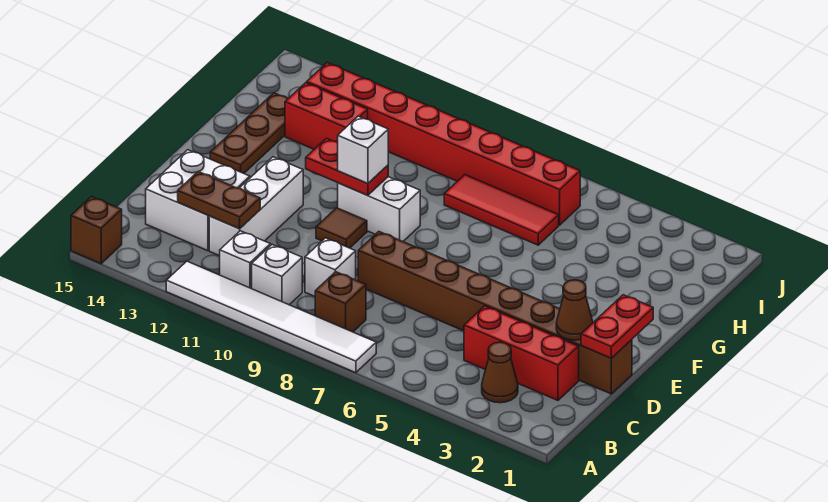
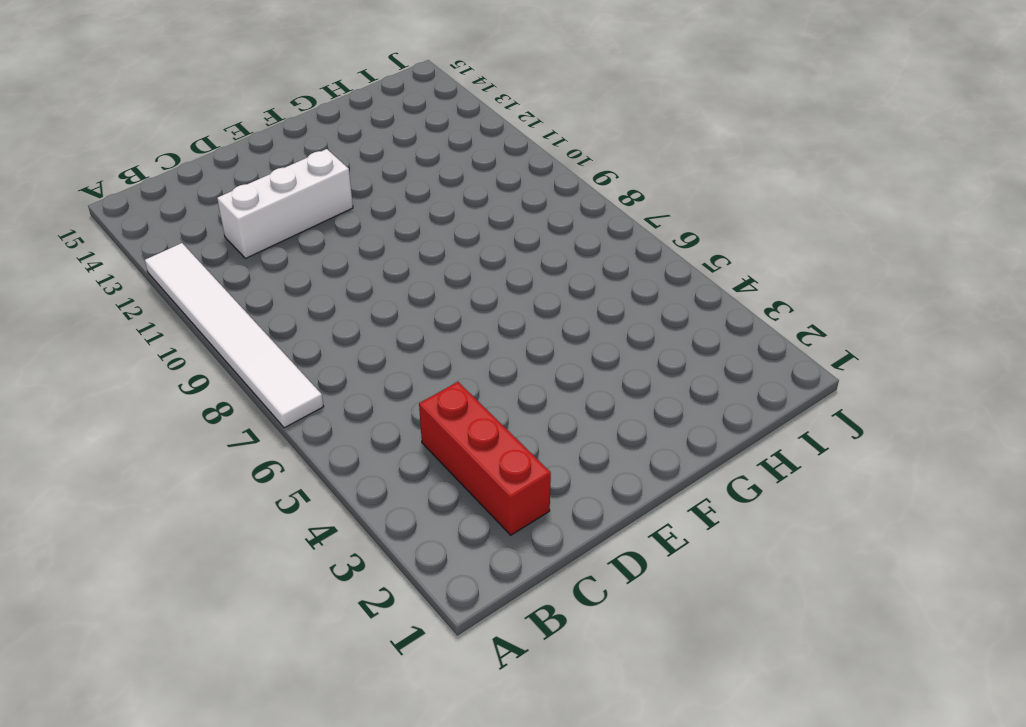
none -> brown 1x1 brick [71,197,122,264]
none -> brown 1x1 cone [482,342,518,403]
none -> brown 1x1 brick [315,272,366,332]

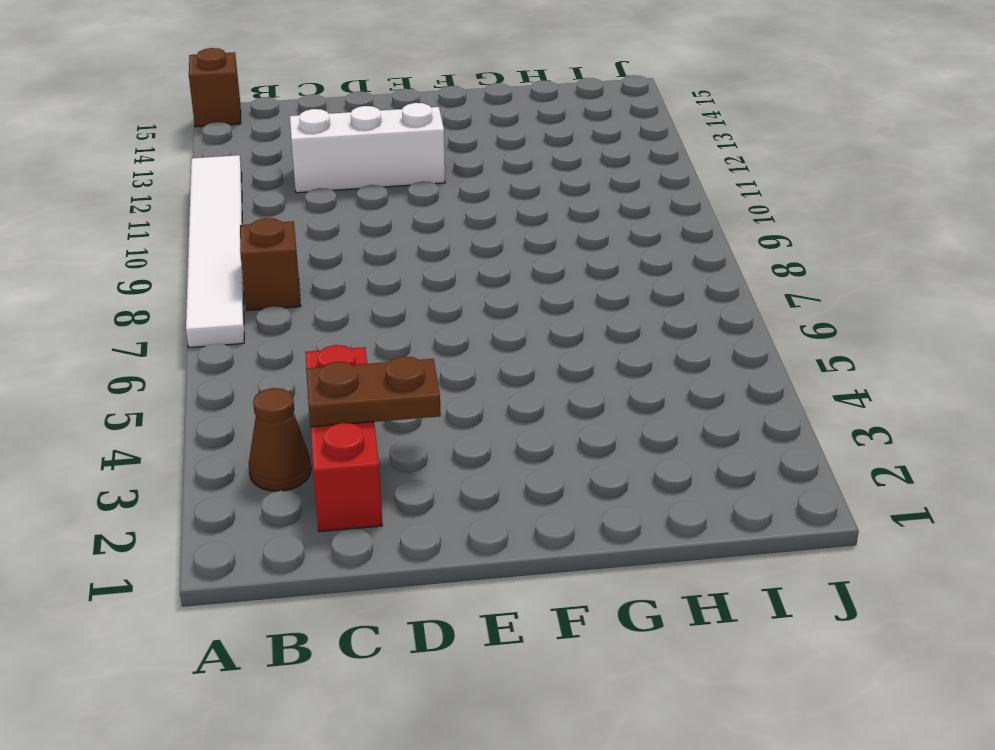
brown 1x2 plate [306,357,441,427] -> brown 1x2 plate turned to [178,172,260,229]
none -> white 1x1 brick [252,245,302,305]
none -> white 1x1 brick [220,231,271,289]
none -> white 1x1 brick [305,238,356,296]

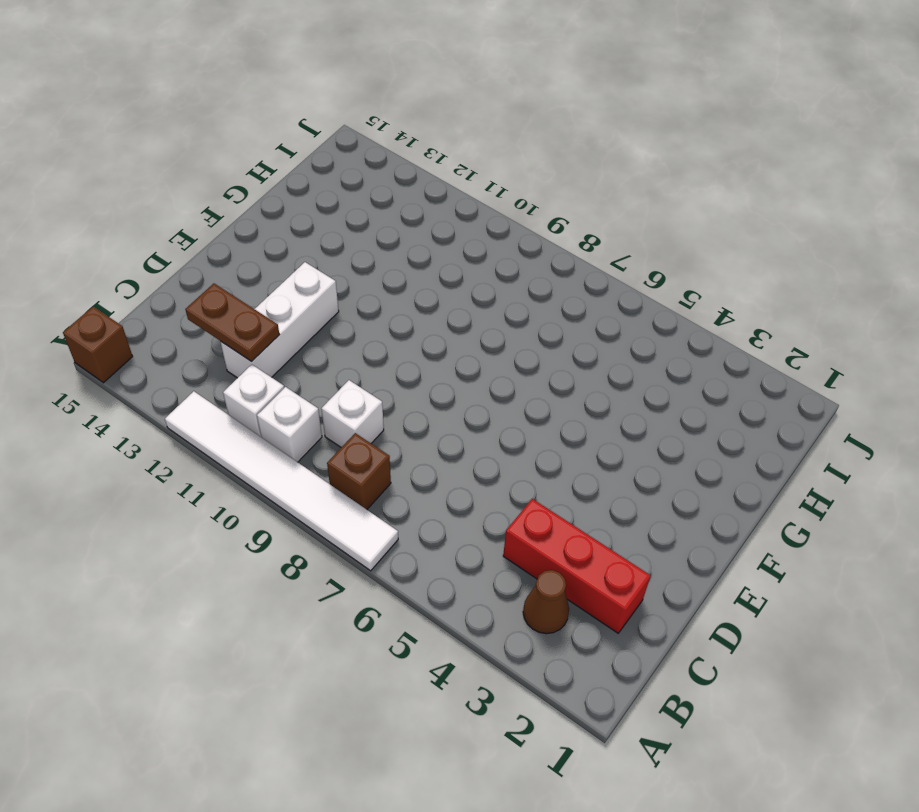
none -> white 2x2 brick [146,150,250,251]
none -> brown 1x8 brick [358,232,632,394]
none -> brown 1x1 tile [316,208,367,248]

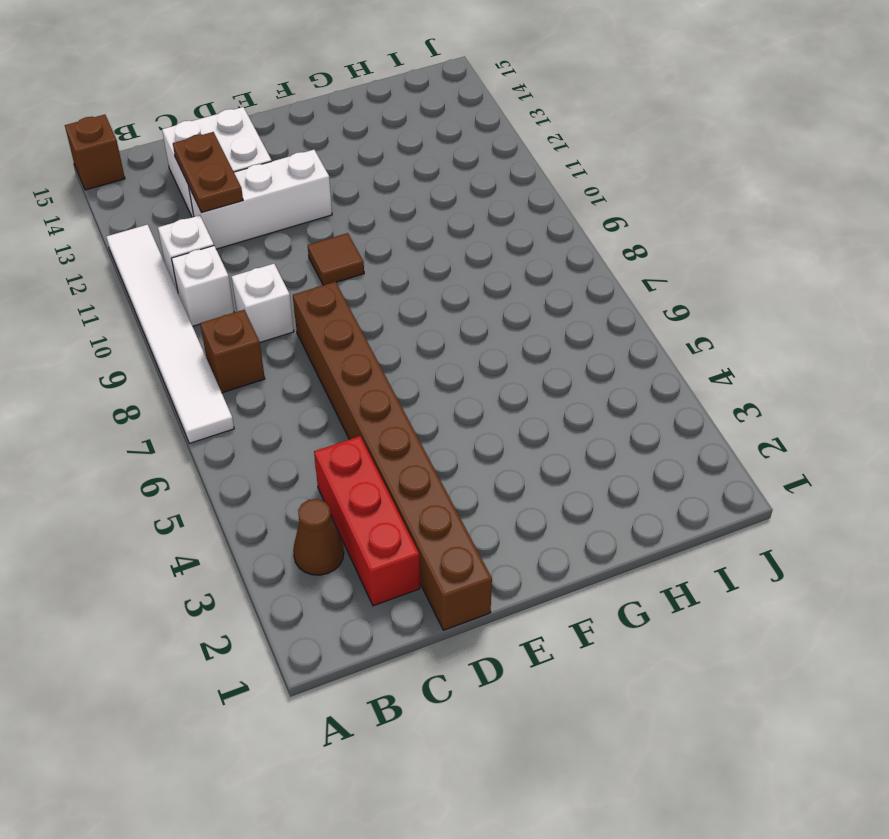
none -> white 1x2 brick [338,177,420,241]
none -> brown 1x3 plate [210,93,288,173]
none -> red 1x3 tile [444,175,559,245]

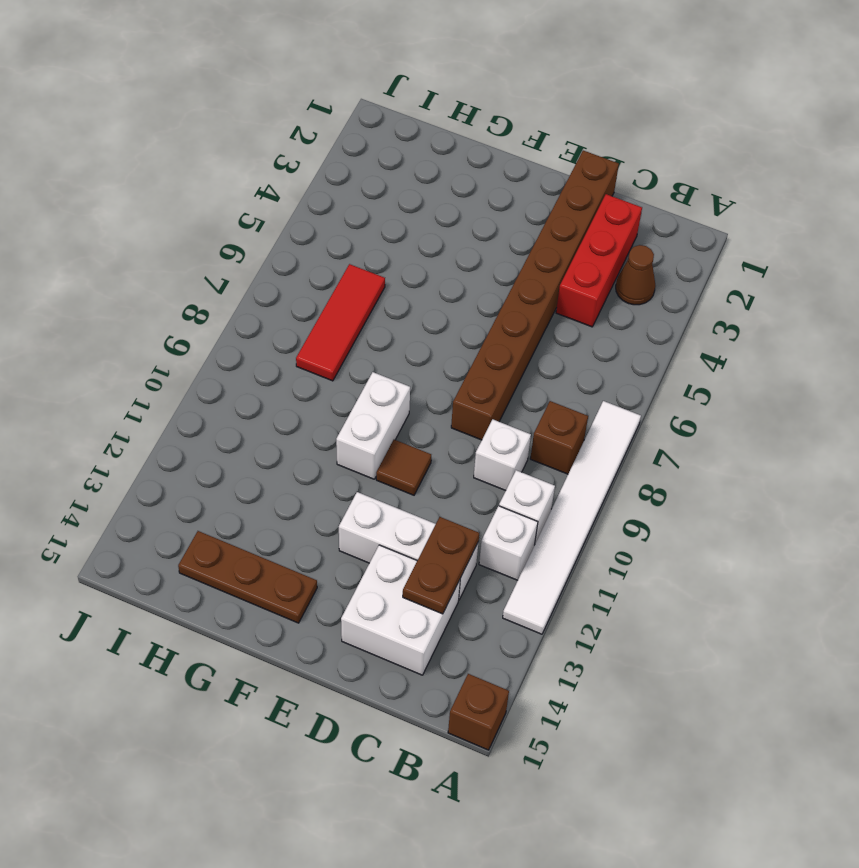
none -> red 1x2 brick [285,83,368,149]
none -> red 1x8 brick [307,63,580,225]
none -> red 1x2 plate [581,295,653,358]

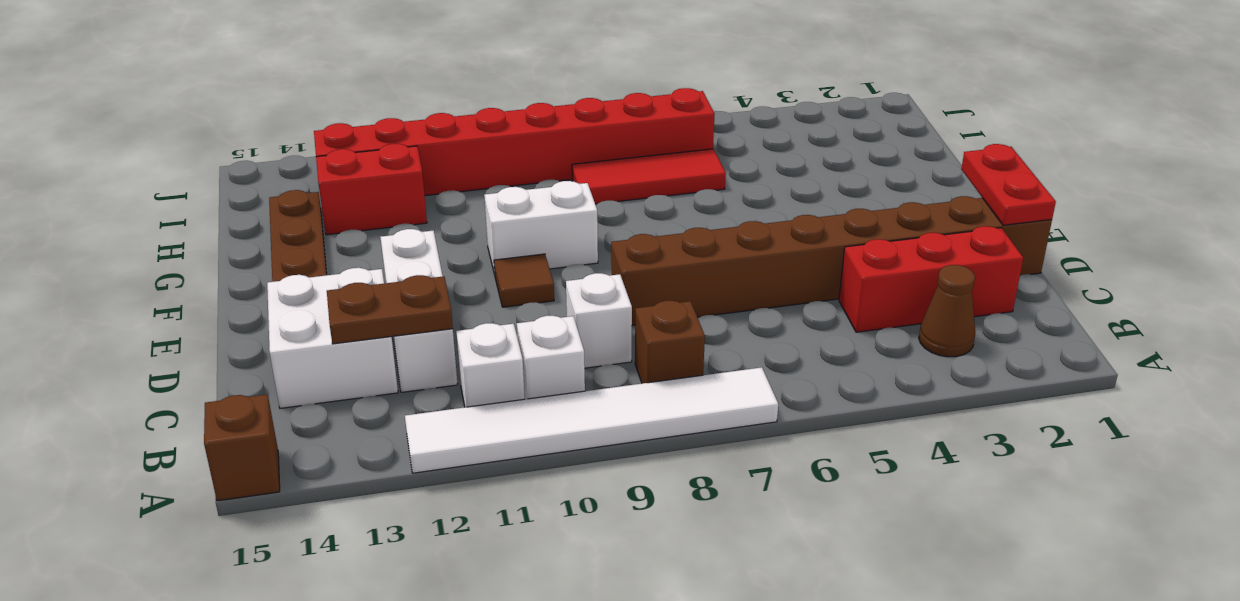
none -> brown 1x1 cone [556,280,593,340]
none -> red 1x2 plate [306,138,388,195]
none -> white 1x1 brick [338,116,388,184]

